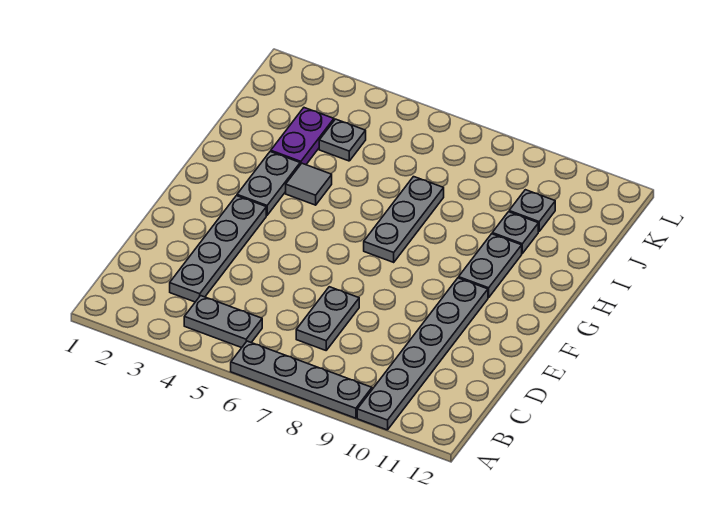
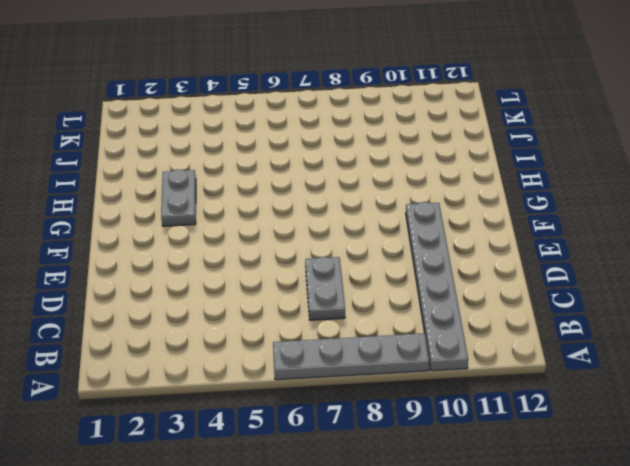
none -> grey 1x2 plate [184,296,262,348]
none -> grey 1x4 plate [170,196,266,302]
none -> grey 1x3 plate [364,177,444,262]

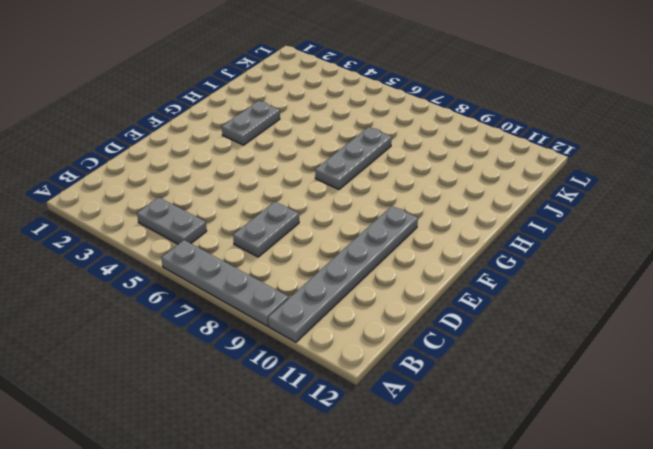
none -> grey 1x4 plate [170,196,266,302]
none -> grey 1x2 plate [459,234,522,298]
none -> grey 1x1 tile [286,163,332,205]

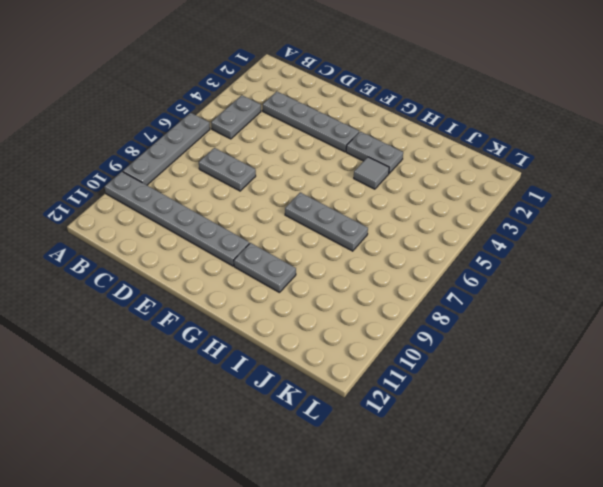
none -> purple 1x2 plate [271,108,334,165]
none -> grey 1x1 plate [492,212,538,253]
none -> grey 1x1 plate [319,119,366,161]

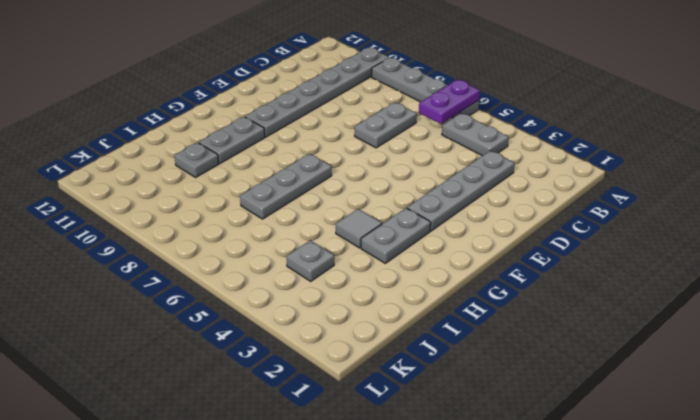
purple 1x2 plate [419,80,480,124] -> purple 1x2 plate moved to [271,108,334,165]
none -> grey 1x1 plate [509,190,555,231]

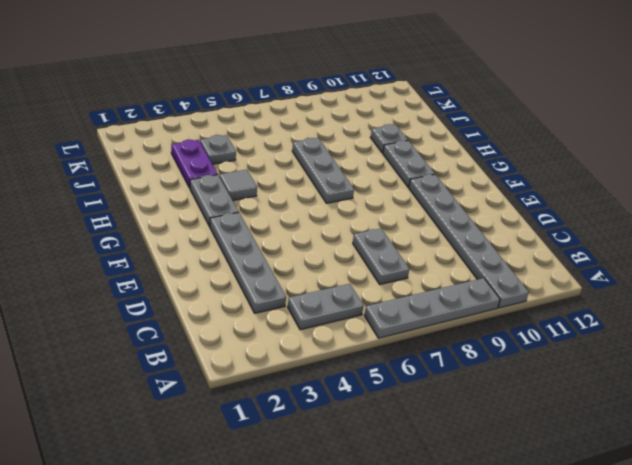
none -> grey 1x1 plate [509,190,555,231]

